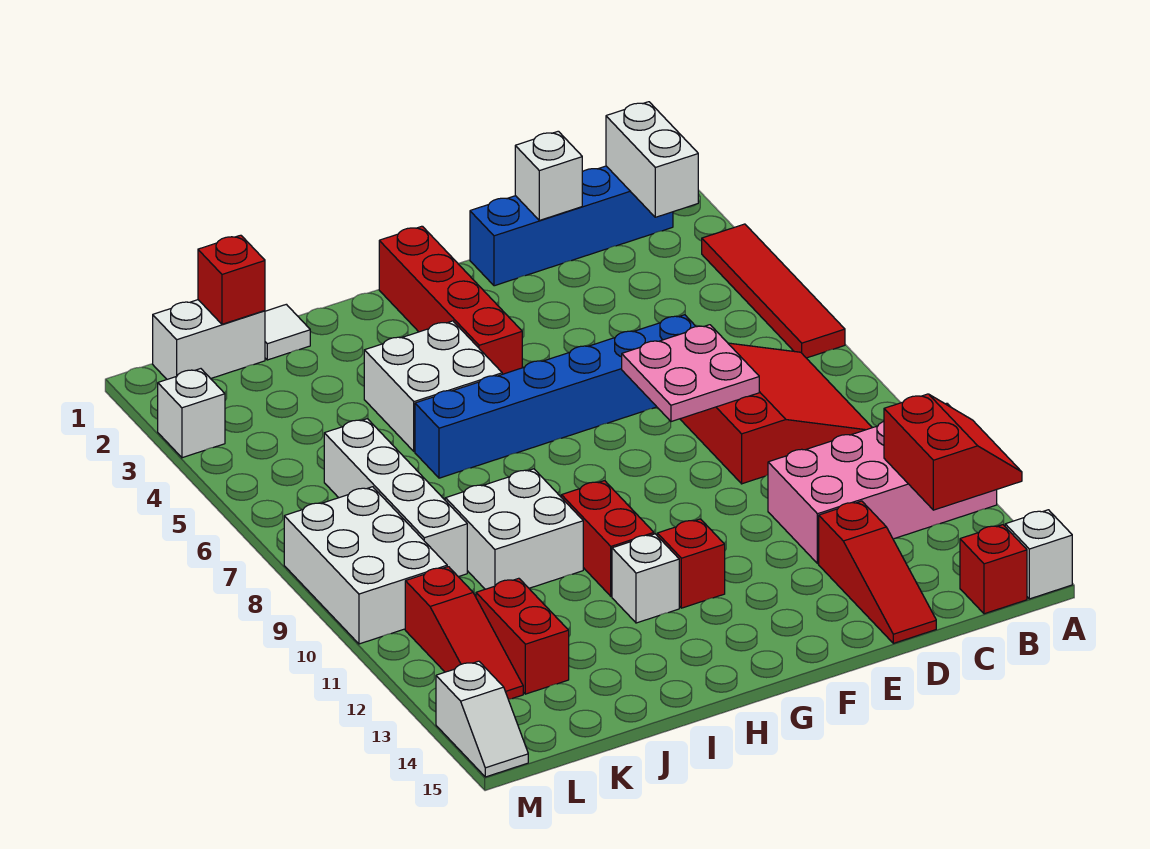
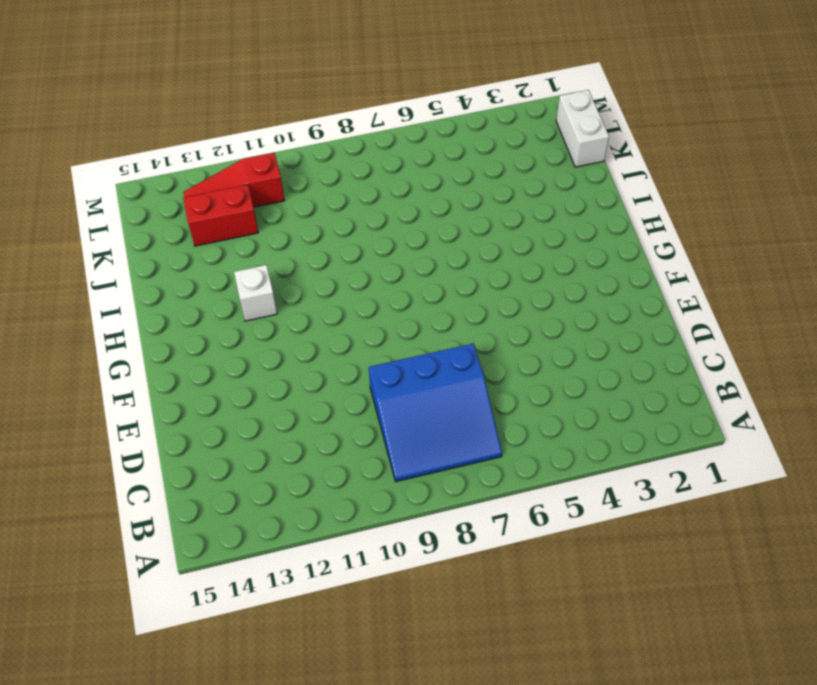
blue 3x3 slope [369,344,502,482] -> red 3x3 slope [680,343,872,484]
none -> red 1x4 tile [702,224,845,358]
none -> pink 2x4 brick [768,403,997,564]
none -> white 1x1 brick [1005,510,1072,599]

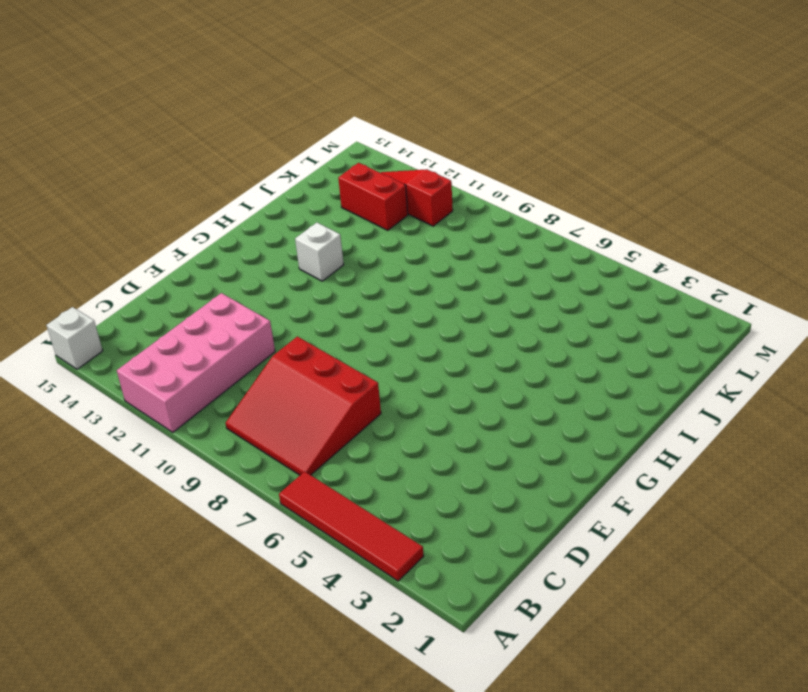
none -> blue 1x4 brick [470,166,673,286]
none -> red 1x1 brick [960,525,1027,614]
none -> blue 1x6 brick [415,315,696,478]

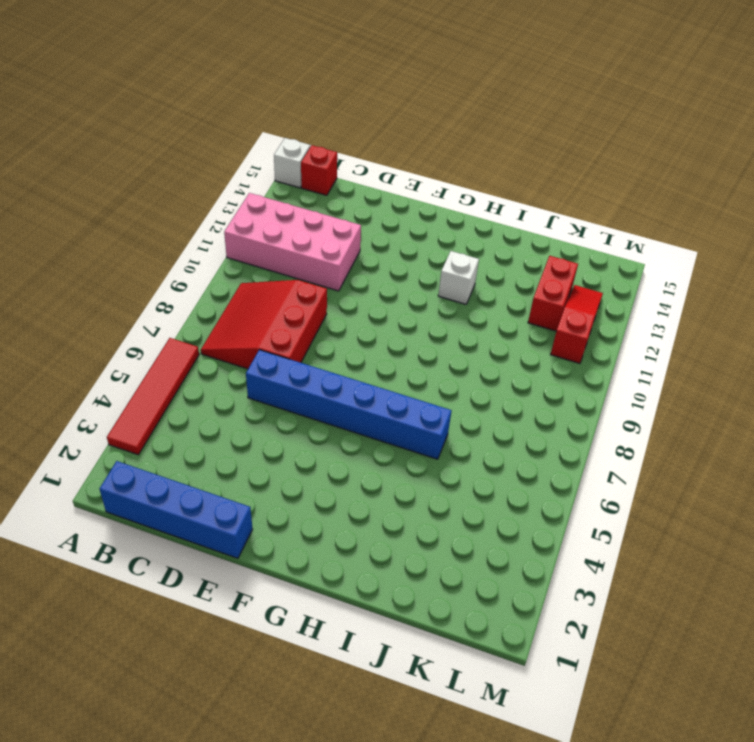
none -> red 1x3 slope [819,501,936,643]
none -> red 1x4 brick [379,226,522,374]
none -> red 1x1 brick [657,519,725,608]

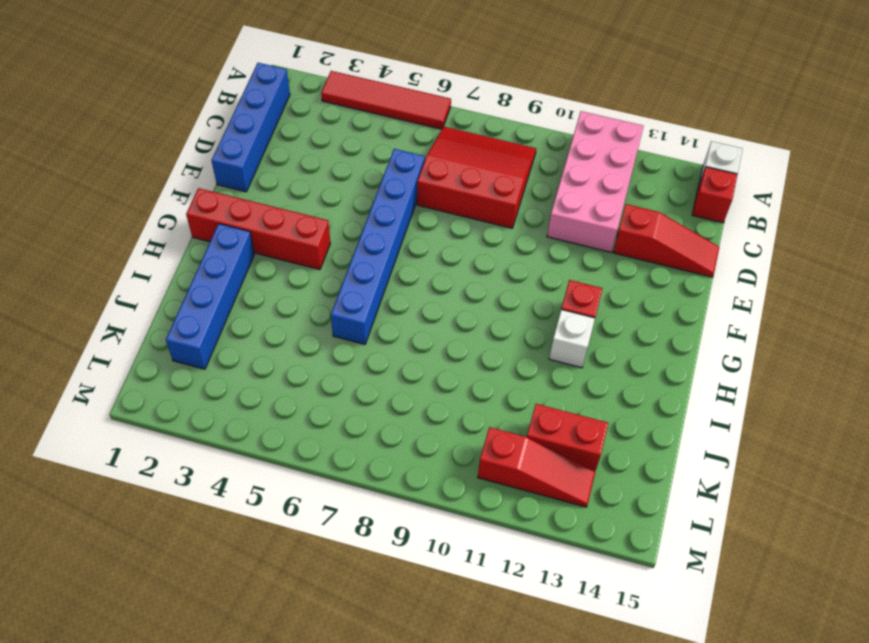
blue 1x4 brick [166,224,254,369] -> none
none -> white 2x2 brick [364,321,502,451]
none -> red 1x2 brick [561,481,654,596]
none -> white 2x2 brick [445,469,583,589]

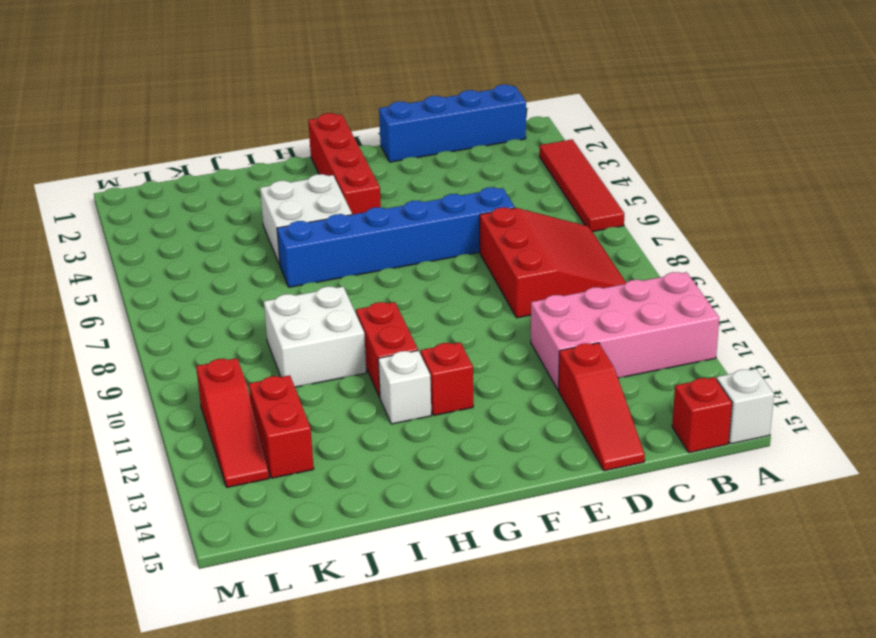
none -> white 1x1 tile [265,304,310,360]
none -> white 1x2 brick [153,300,265,379]
none -> white 1x4 brick [324,419,467,577]

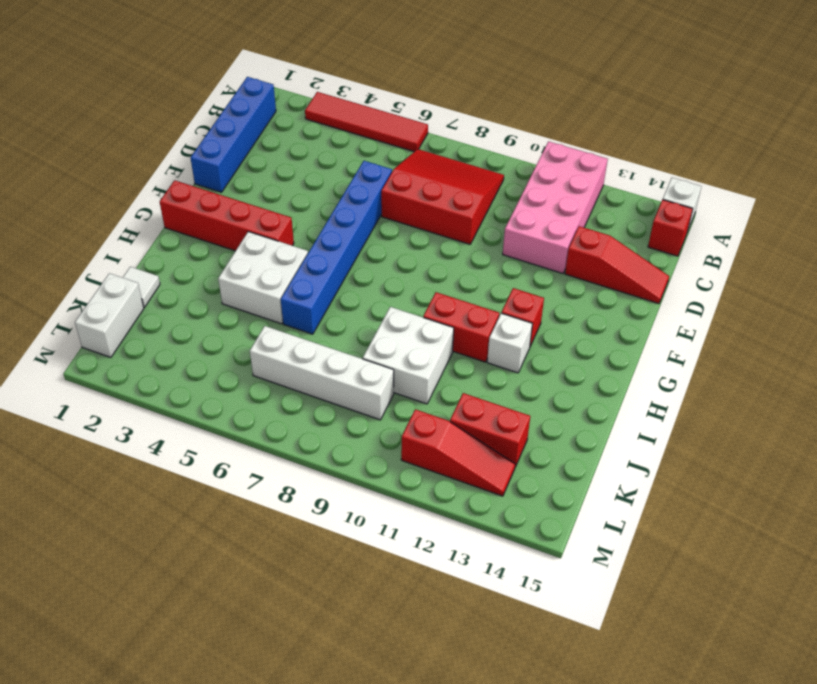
none -> white 2x3 brick [284,487,447,644]
none -> white 1x1 brick [158,369,225,458]
none -> white 1x2 slope [436,661,528,777]

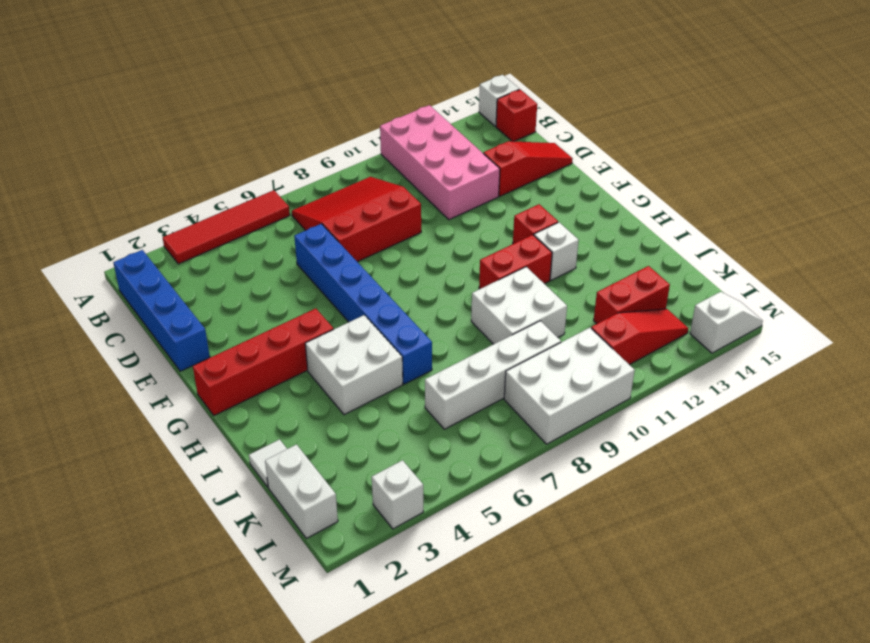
none -> red 2x2 slope [884,394,1022,510]
none -> white 1x2 brick [606,102,698,217]
none -> white 1x1 brick [515,131,582,220]

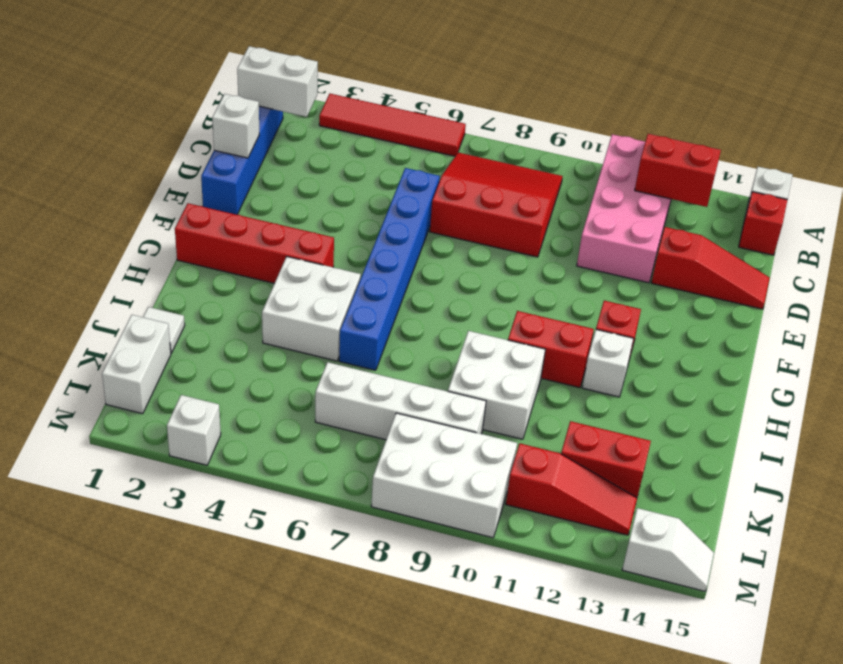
none -> pink 2x2 plate [622,325,759,422]
none -> red 1x1 brick [198,235,265,324]

